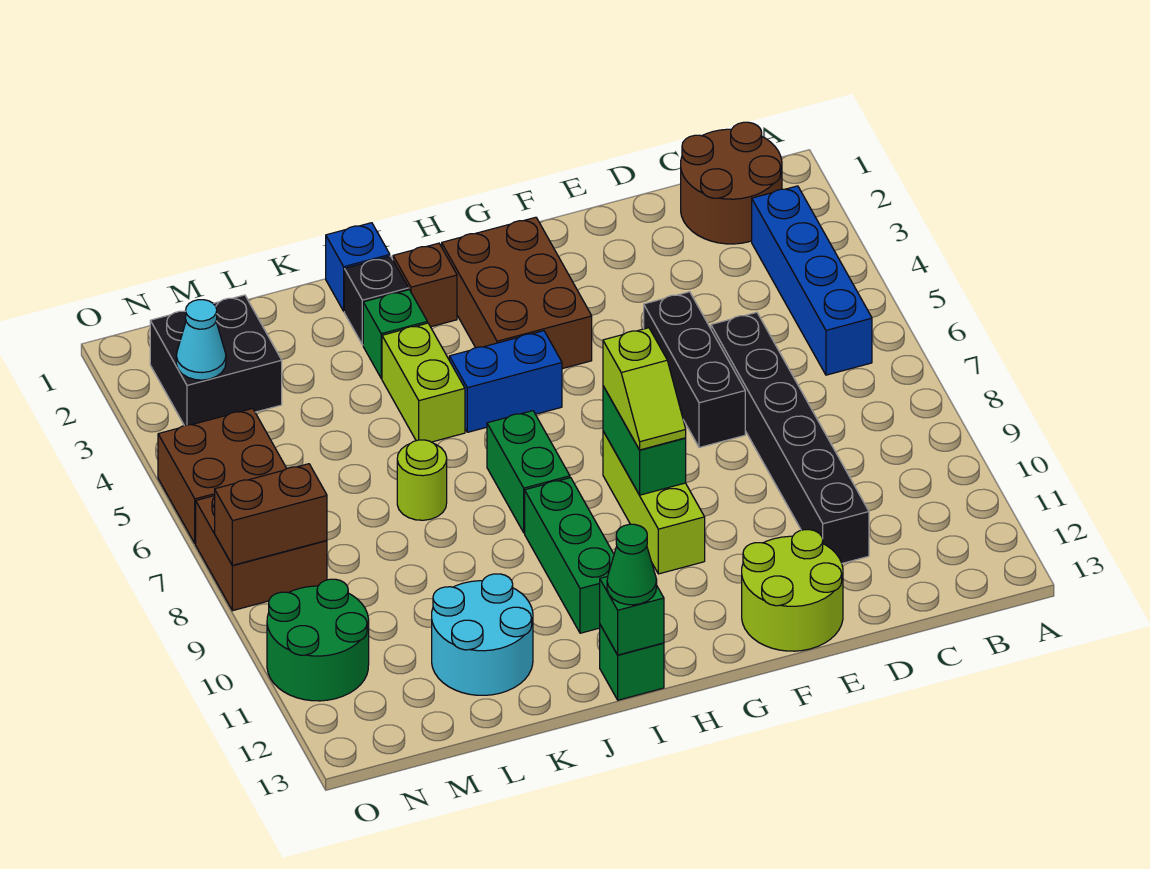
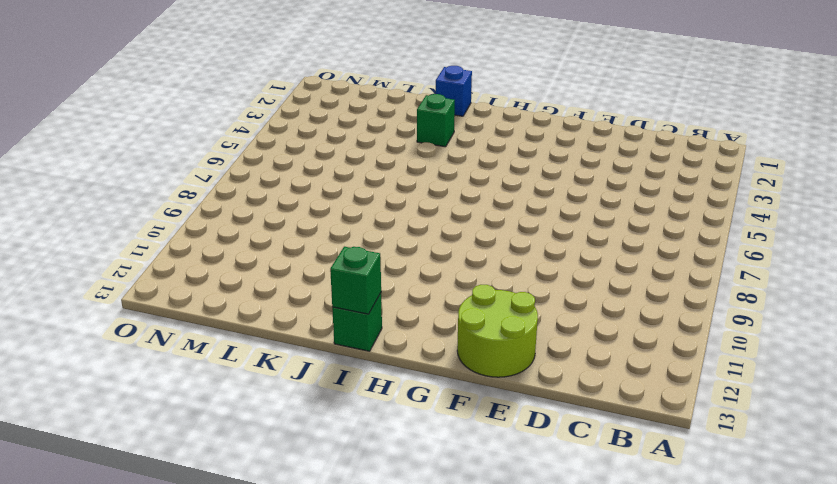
none -> brown 2x2 round brick [681,122,782,244]
none -> blue 1x4 brick [752,186,872,375]
none -> black 1x6 brick [711,312,869,563]

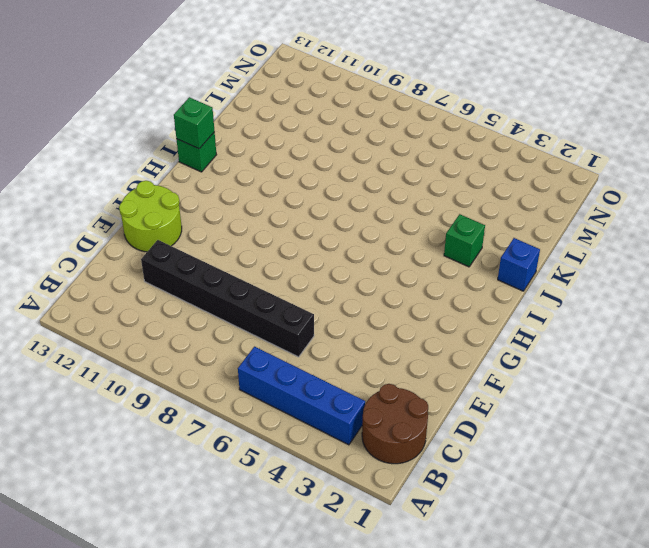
none -> black 1x3 brick [644,292,745,448]
none -> brown 2x3 brick [442,217,592,369]
none -> lime 1x3 brick [603,431,705,574]

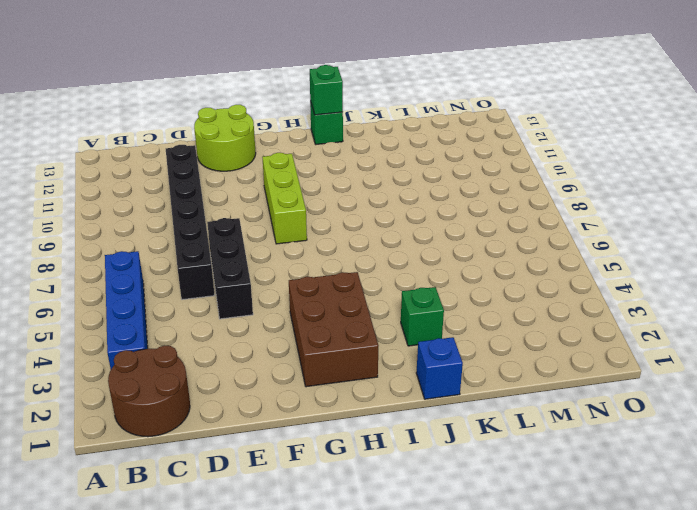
none -> blue 1x2 brick [449,331,562,432]
none -> brown 1x1 brick [393,243,457,327]
none -> green 1x2 brick [487,411,570,533]

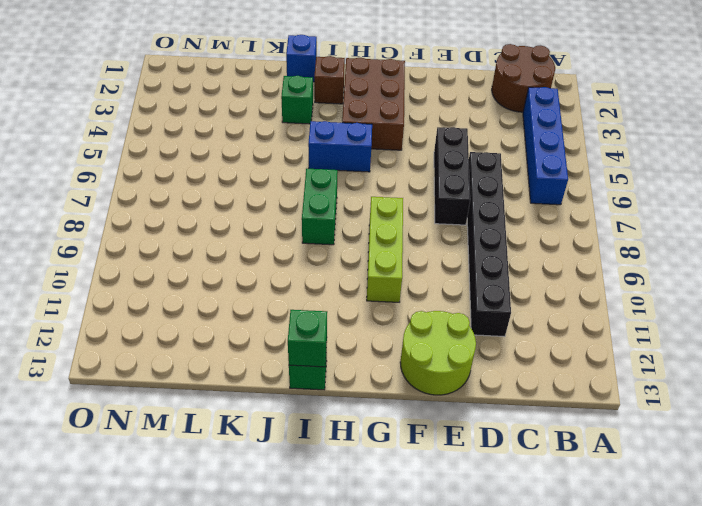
none -> green 1x3 brick [525,478,614,633]
none -> black 1x1 brick [344,256,409,345]
none -> lime 1x2 brick [382,323,465,442]

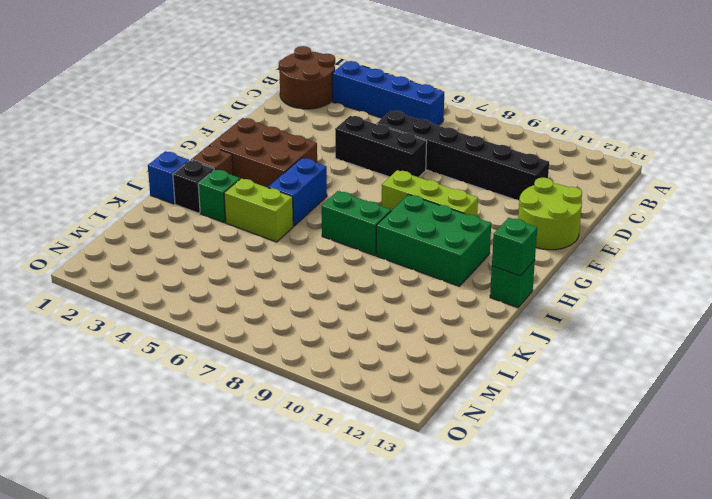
green 2x3 brick [376,195,491,286] -> green 1x3 brick [525,478,614,633]
none -> lime 1x1 round brick [397,440,447,520]
none -> cyan 2x2 round brick [432,574,533,695]
none -> black 2x2 brick [150,295,282,426]

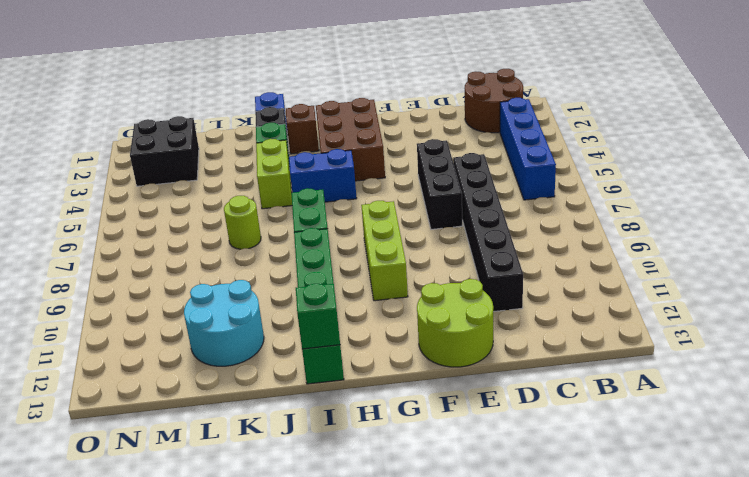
none -> brown 2x2 brick [158,408,287,544]
none -> brown 2x2 brick [196,496,327,611]
none -> green 2x2 round brick [267,579,369,701]

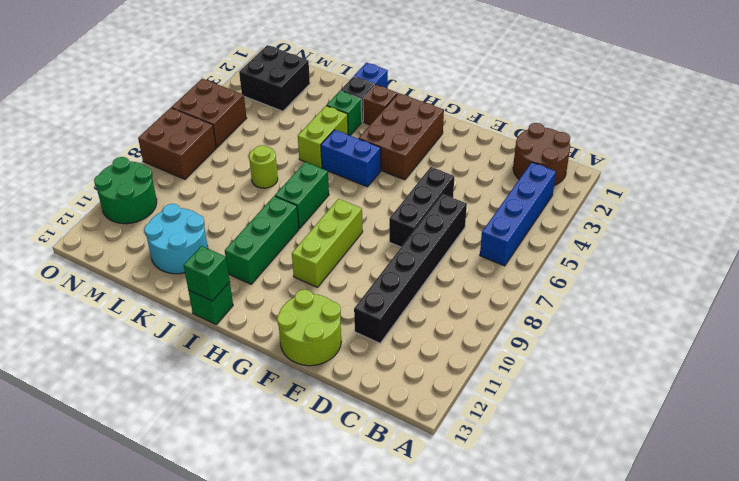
none -> green 1x2 brick [603,386,686,495]
none -> cyan 1x1 cone [176,300,226,380]
none -> brown 1x2 brick [215,464,327,565]

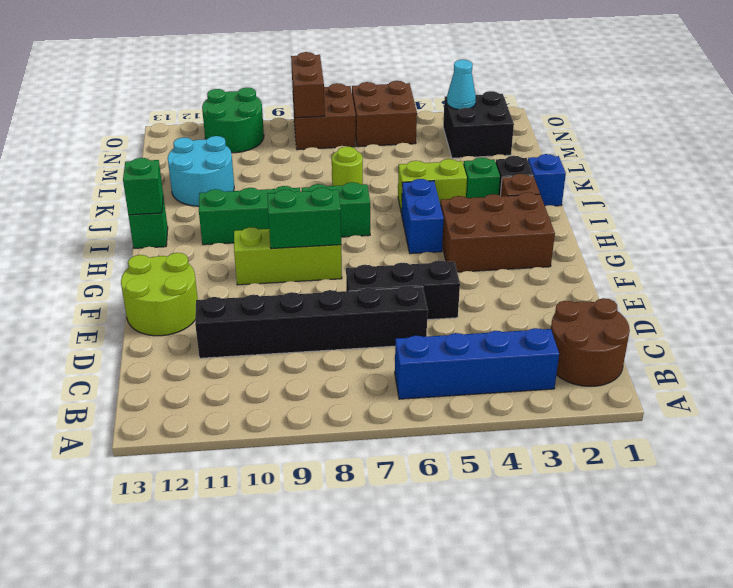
none -> lime 1x2 slope [603,328,686,450]
none -> green 1x1 cone [607,524,657,605]

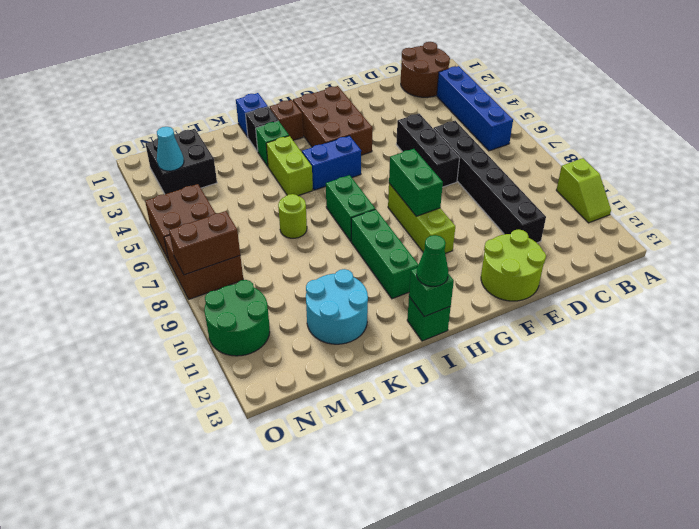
lime 1x2 slope [556,158,611,223] -> lime 1x2 slope moved to [603,328,686,450]

